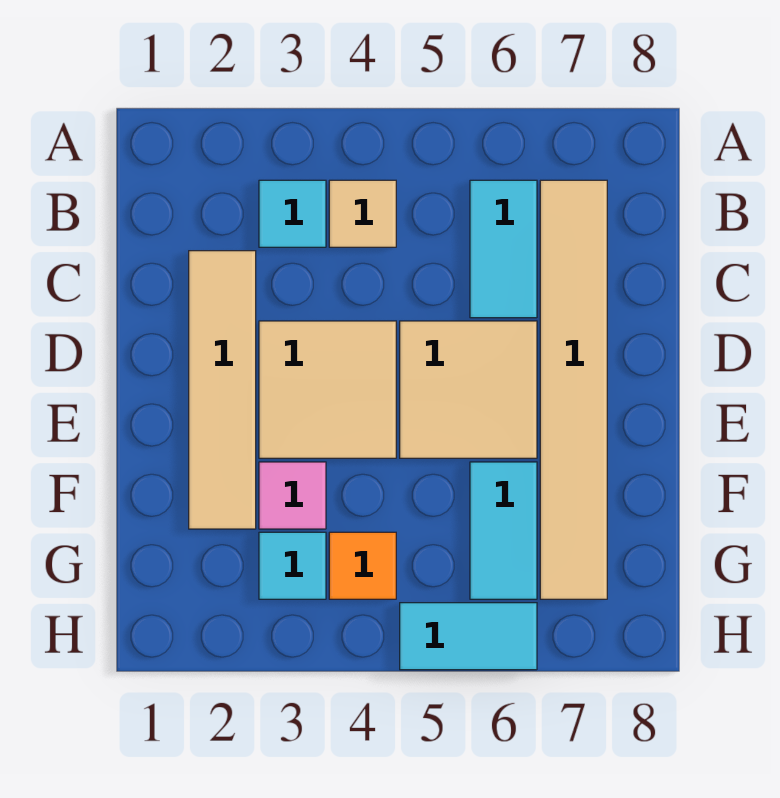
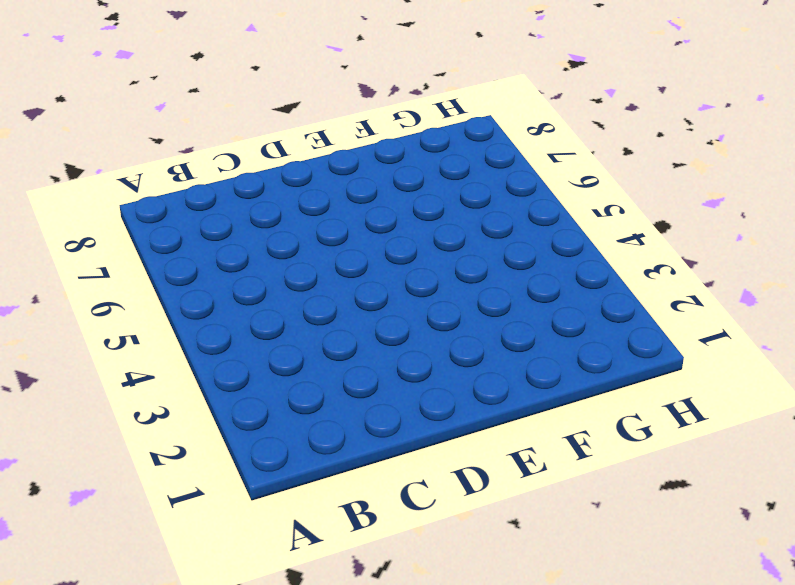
none -> cyan 1x1 tile [259,180,326,247]
none -> tan 1x1 tile [329,180,396,247]
none -> cyan 1x2 tile [470,180,537,318]

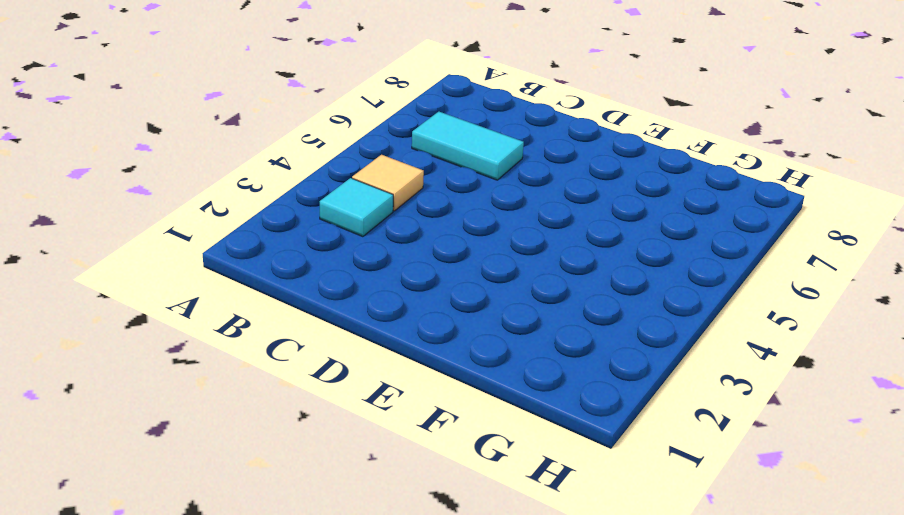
none -> tan 1x6 tile [540,180,607,599]
none -> tan 1x4 tile [189,251,256,529]
none -> tan 2x2 tile [259,321,396,458]

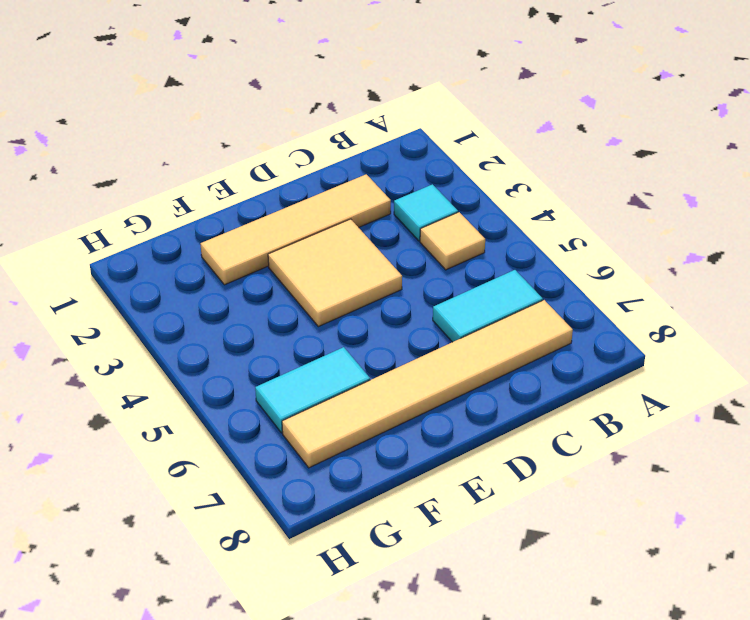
none -> tan 2x2 tile [400,321,537,458]
none -> pink 1x1 tile [259,462,326,529]
none -> cyan 1x1 tile [259,532,326,599]

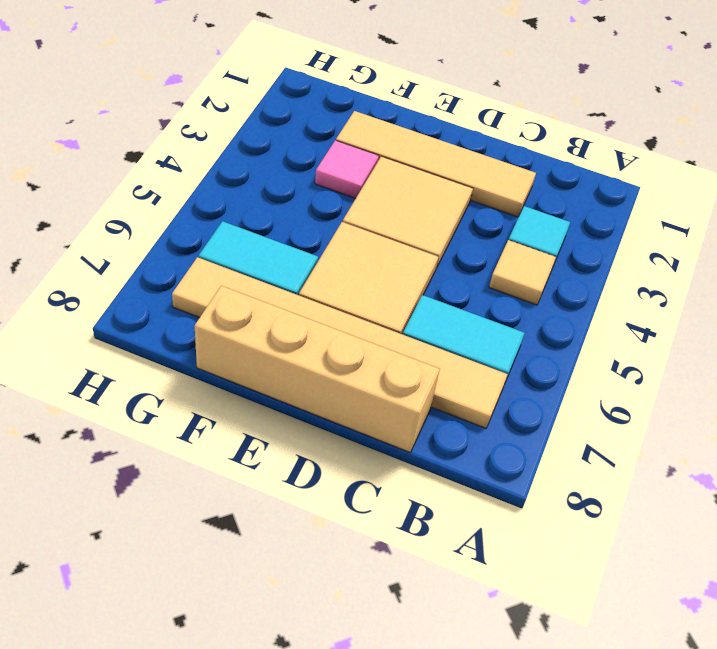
tan 1x4 brick [195,286,440,452] -> none
none -> cyan 1x1 tile [259,532,326,599]
none -> orange 1x1 tile [329,532,396,599]
none -> cyan 1x2 tile [400,603,537,670]

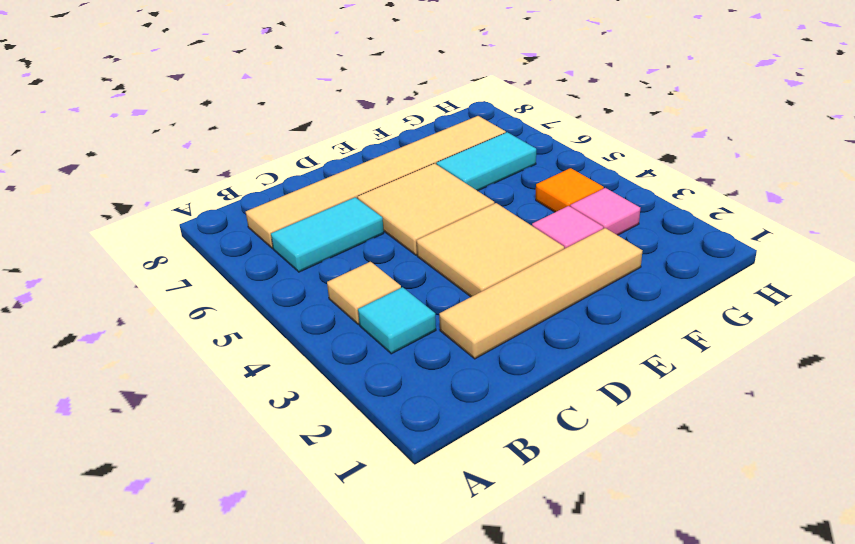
pink 1x1 tile [570,188,640,235] -> cyan 1x1 tile [259,532,326,599]
none -> cyan 1x2 tile [400,603,537,670]

